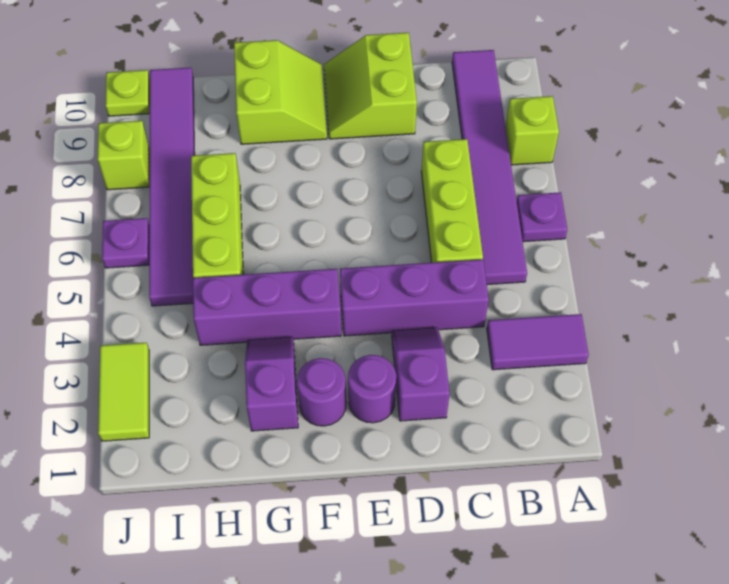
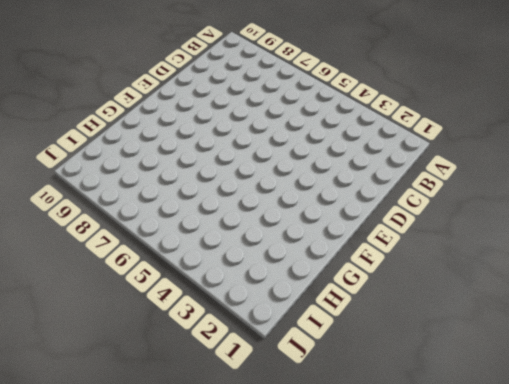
none -> purple 1x2 tile [487,314,589,370]
none -> purple 1x1 plate [517,192,567,242]
none -> lime 1x1 brick [505,96,559,165]

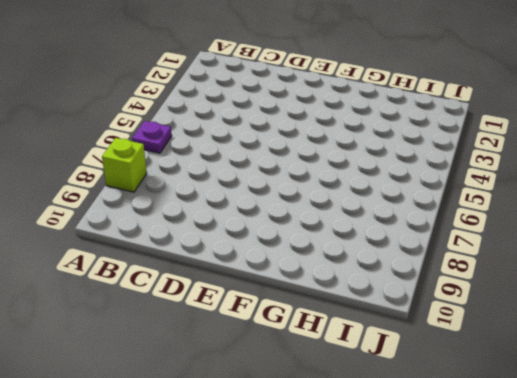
none -> purple 1x2 tile [487,314,589,370]
none -> purple 1x6 tile [452,50,527,285]
none -> purple 1x3 brick [340,259,489,336]

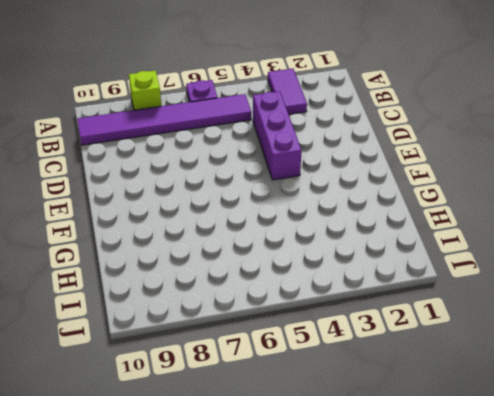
none -> lime 1x3 brick [421,139,483,263]
none -> purple 1x2 slope [392,327,450,421]
none -> lime 2x2 slope [324,33,417,139]

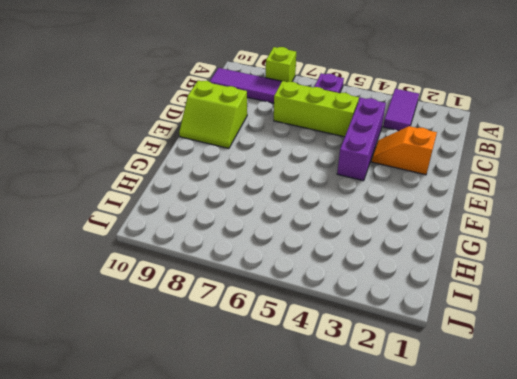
orange 1x2 slope [372,126,437,175] -> purple 1x2 slope [392,327,450,421]
none -> purple 1x1 round brick [348,355,396,423]
none -> purple 1x1 round brick [297,358,346,426]
none -> purple 1x3 brick [193,269,341,345]

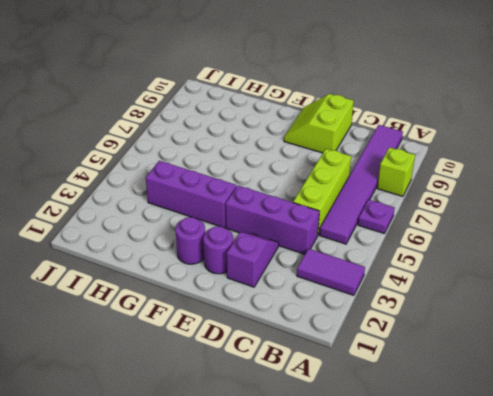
none -> lime 2x2 slope [234,40,327,144]
none -> purple 1x2 slope [245,337,298,431]
none -> lime 1x3 brick [191,153,243,278]

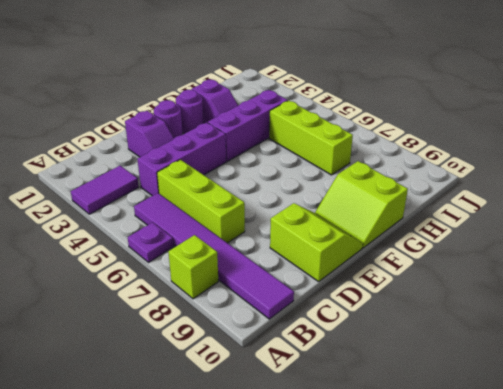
none -> purple 1x6 tile [149,68,195,306]
none -> lime 1x2 tile [98,343,149,441]
none -> purple 1x1 plate [102,218,149,268]

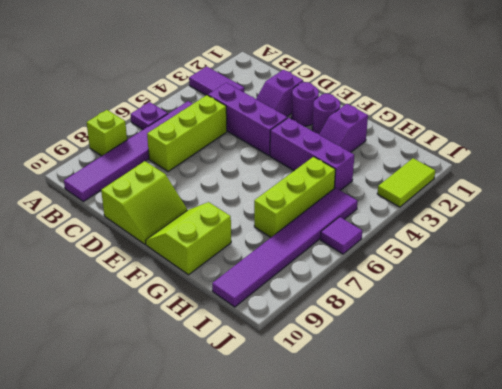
purple 1x1 tile [320,217,362,254] -> purple 1x1 plate [102,218,149,268]
none -> lime 1x1 brick [98,121,150,190]
none -> lime 1x1 plate [106,70,150,116]

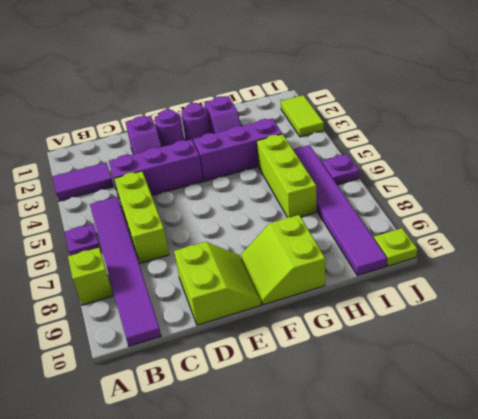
none -> lime 1x1 brick [98,121,150,190]

